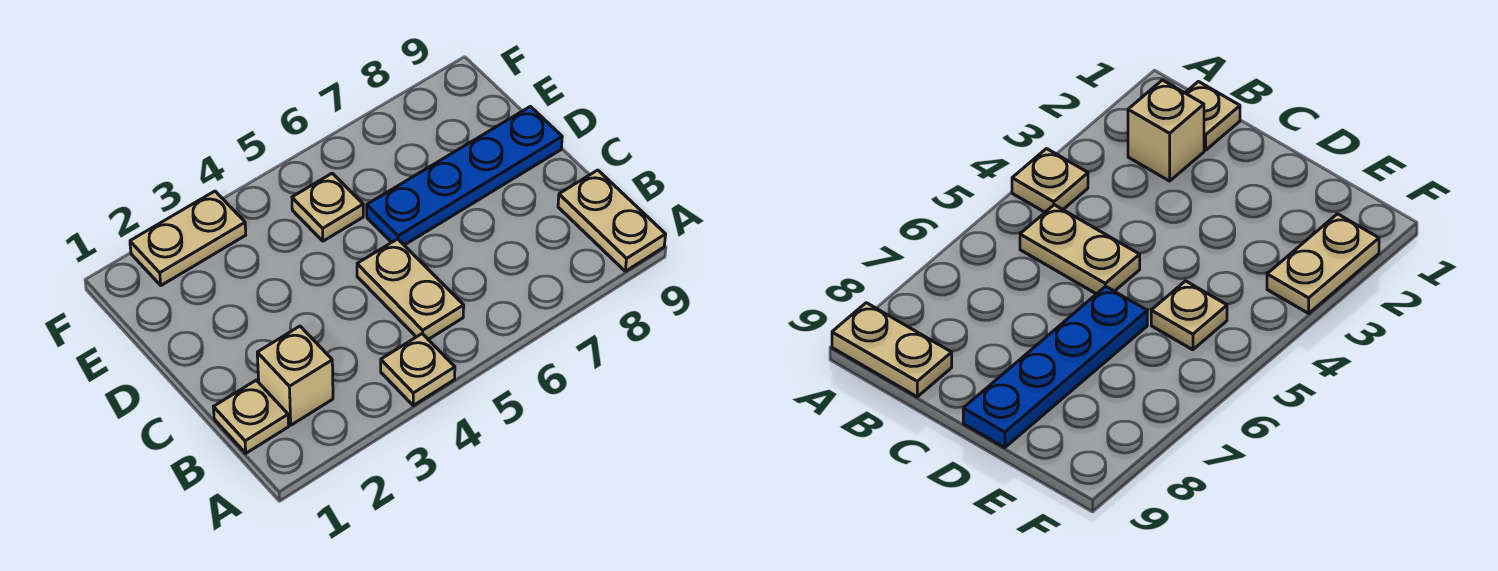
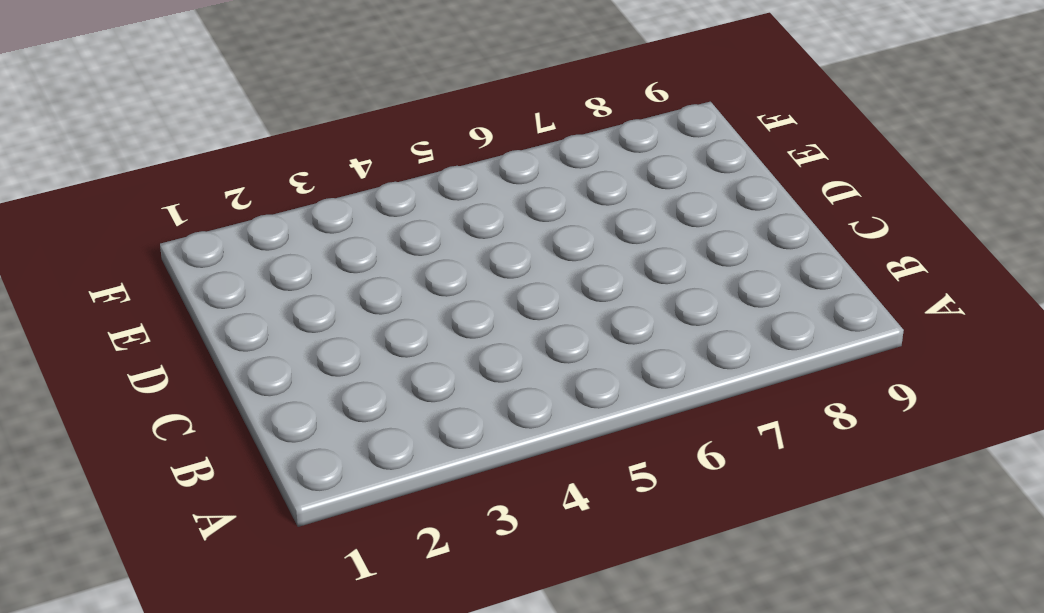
none -> tan 1x1 plate [381,334,455,405]
none -> tan 1x2 plate [558,170,666,271]

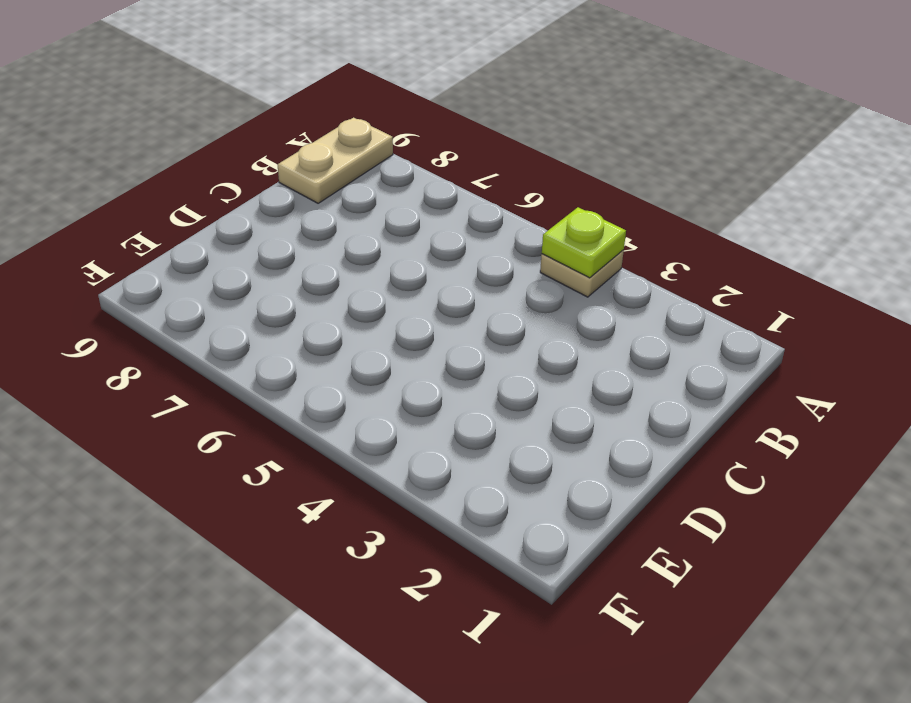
lime 1x1 plate [542,207,626,278] -> none
none -> tan 1x1 plate [213,380,289,453]
none -> tan 1x1 brick [257,326,333,425]

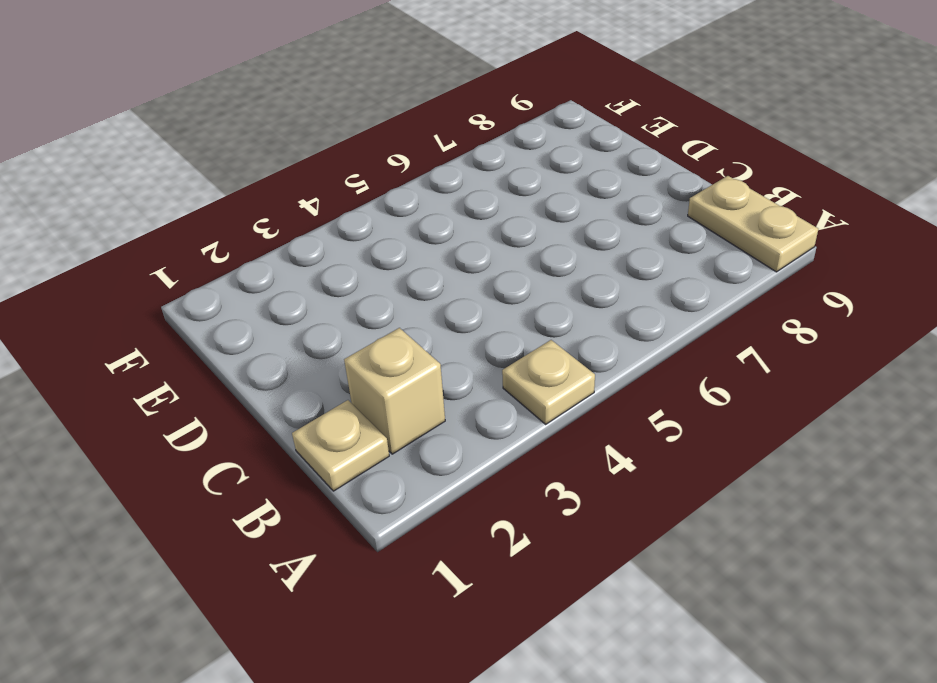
none -> tan 1x2 plate [357,239,464,339]
none -> blue 1x4 plate [367,106,562,245]

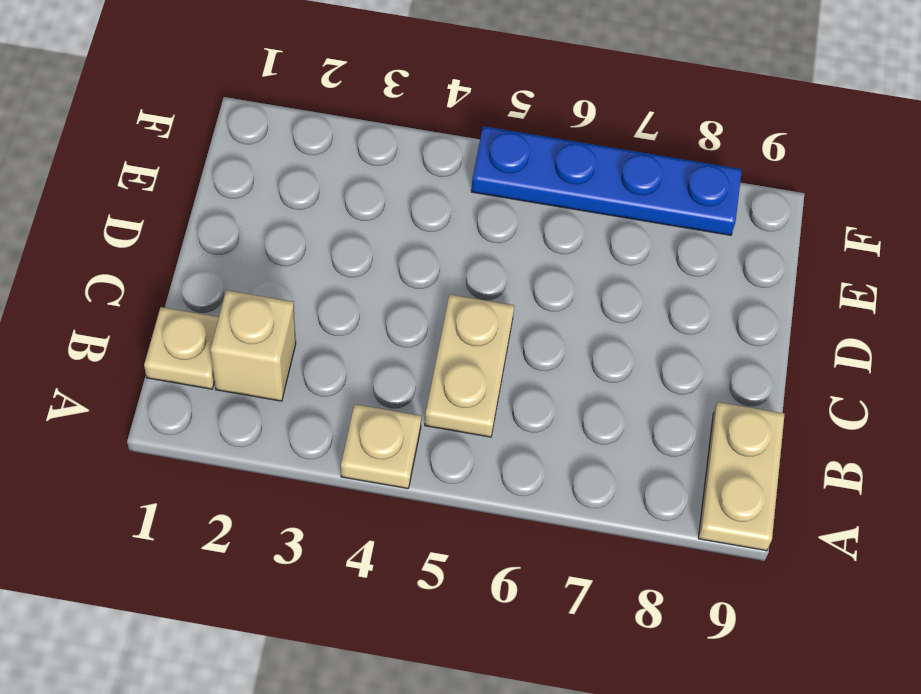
blue 1x4 plate [471,126,742,235] -> blue 1x4 plate moved to [367,106,562,245]
none -> tan 1x1 plate [292,173,363,241]
none -> tan 1x2 plate [130,191,246,285]

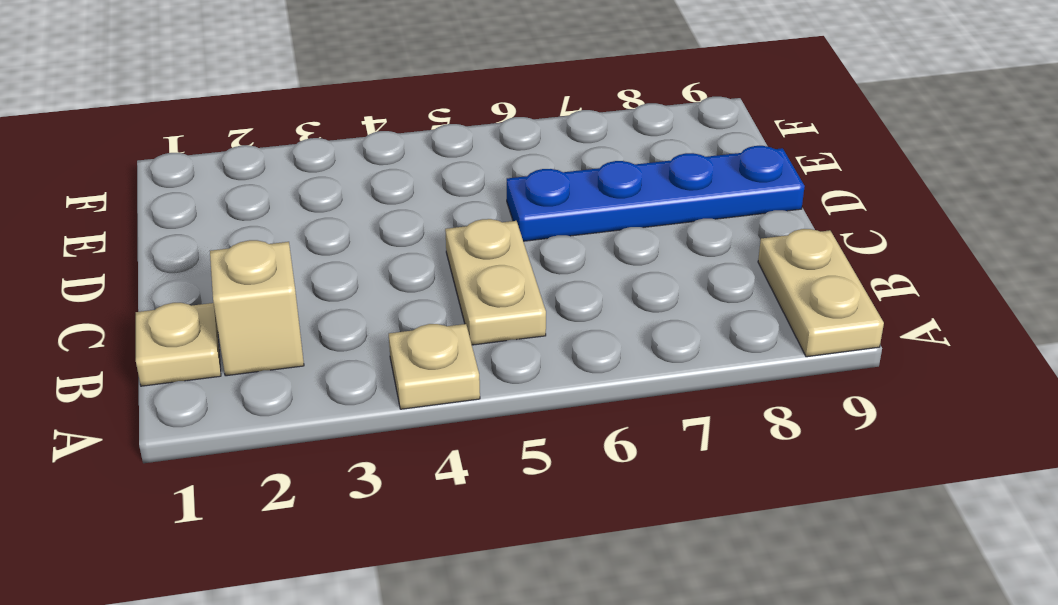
none -> tan 1x1 plate [292,173,363,241]
none -> tan 1x2 plate [130,191,246,285]

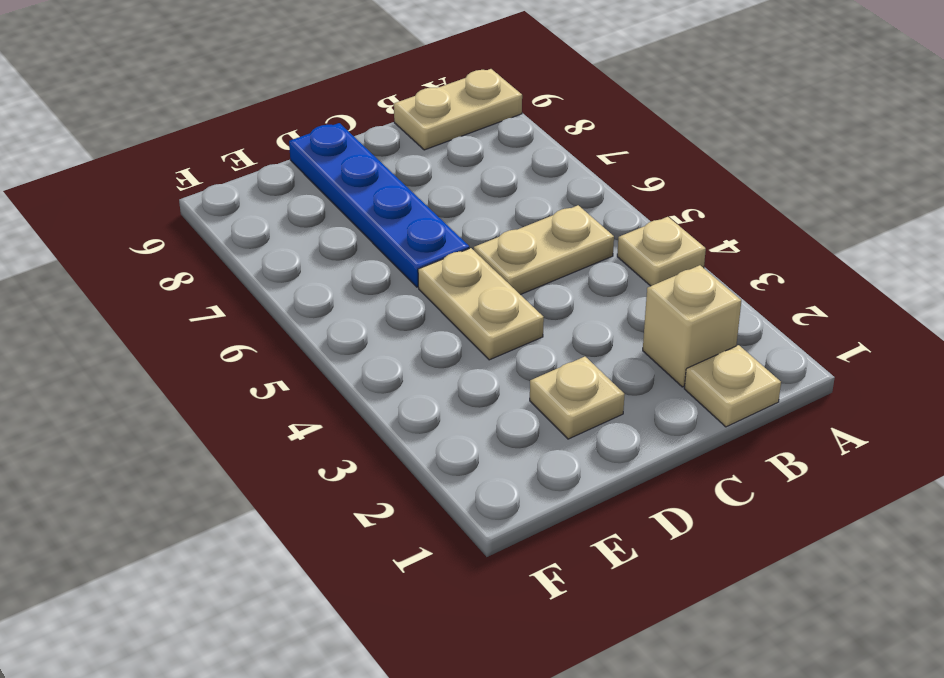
tan 1x1 plate [530,357,625,439] -> tan 1x1 plate moved to [292,173,363,241]
tan 1x2 plate [418,248,544,360] -> tan 1x2 plate moved to [130,191,246,285]

